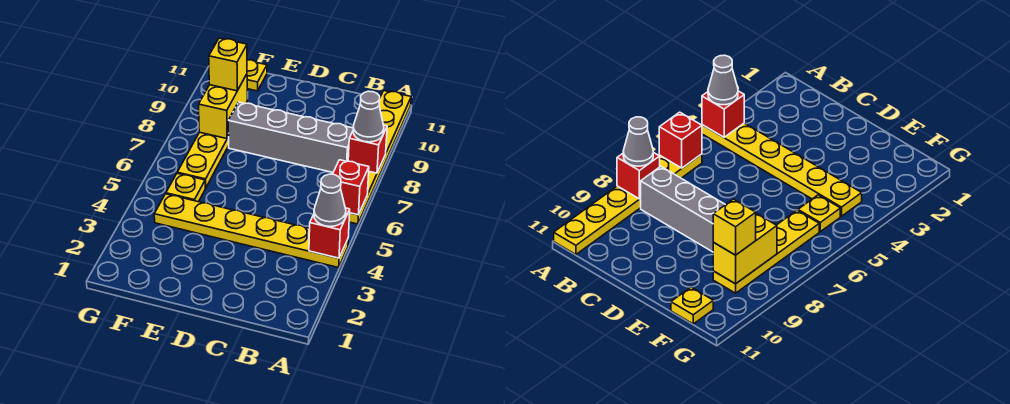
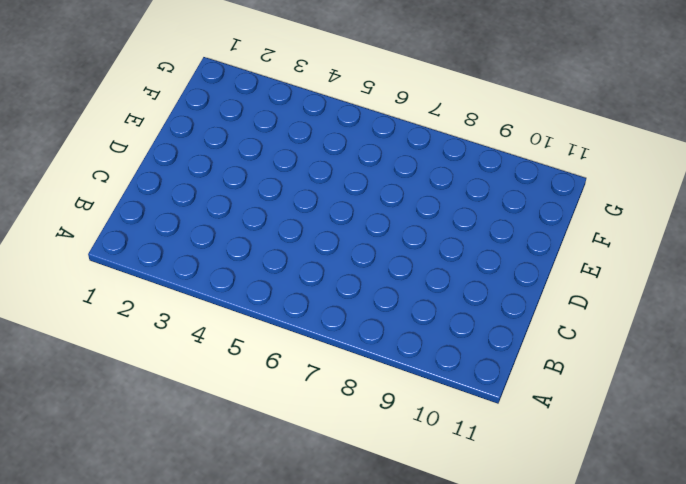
none -> yellow 1x6 plate [154,194,348,268]
none -> yellow 1x6 plate [349,91,411,224]
none -> grey 1x4 brick [228,102,353,172]

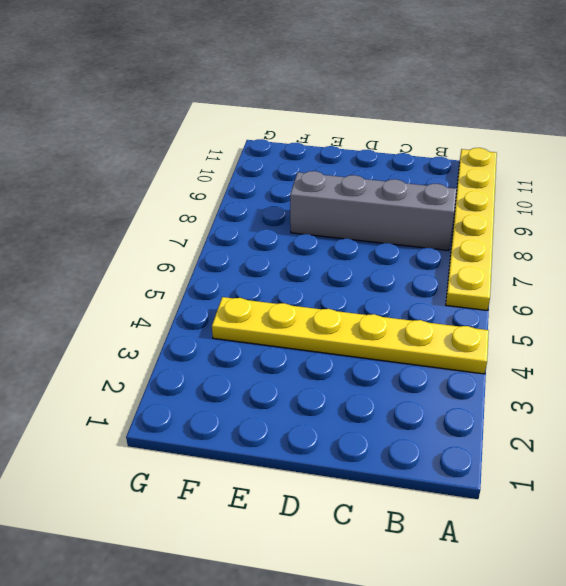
none -> yellow 1x1 plate [166,173,205,202]
none -> yellow 1x4 plate [177,132,229,188]
none -> yellow 1x1 plate [247,60,267,91]

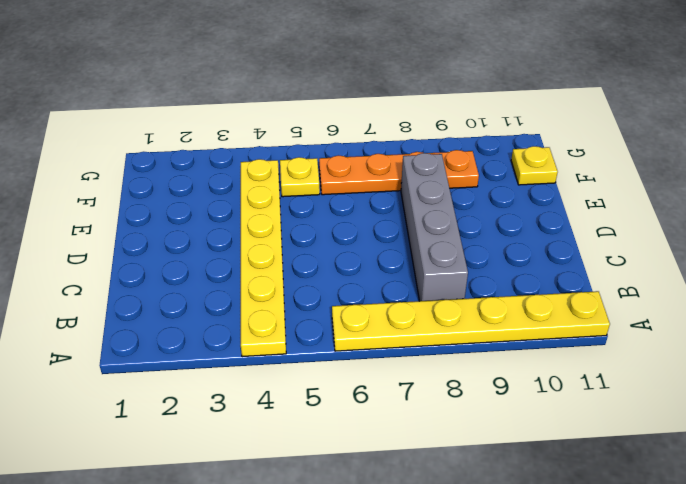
orange 1x4 plate [319,150,479,195] -> yellow 1x4 plate [177,132,229,188]
none -> red 1x1 brick [309,208,350,258]
none -> red 1x1 brick [333,160,369,215]
none -> red 1x1 brick [348,125,387,173]

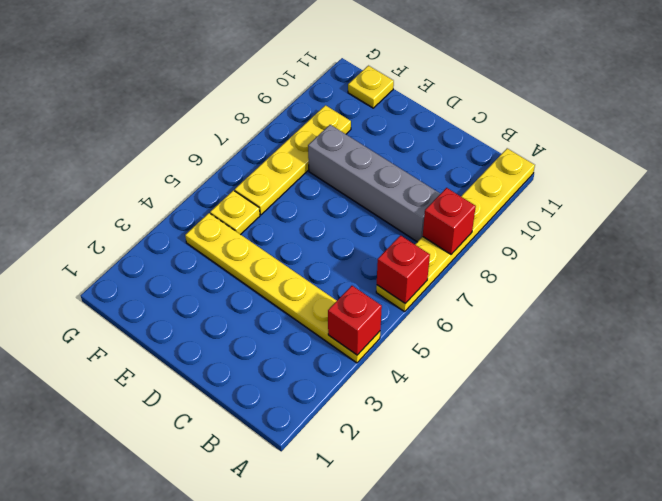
none -> yellow 1x2 brick [199,74,247,139]
none -> grey 1x1 cone [314,174,346,227]
none -> grey 1x1 cone [353,91,384,142]

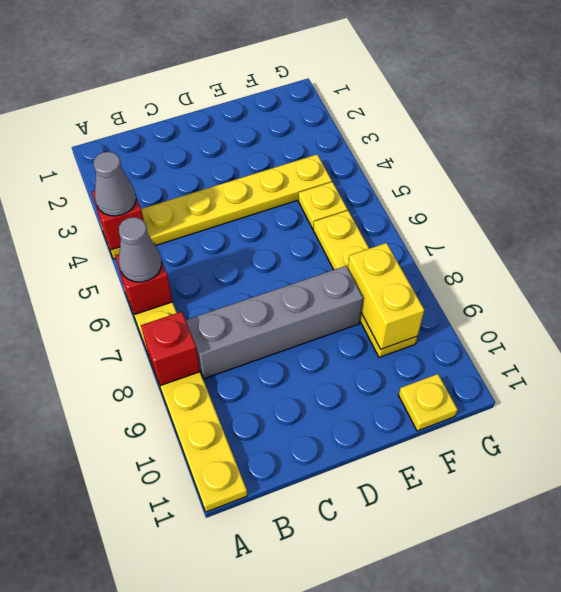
grey 1x1 cone [119,217,162,282] -> grey 1x1 cone moved to [353,91,384,142]
none -> yellow 1x1 brick [209,38,247,91]

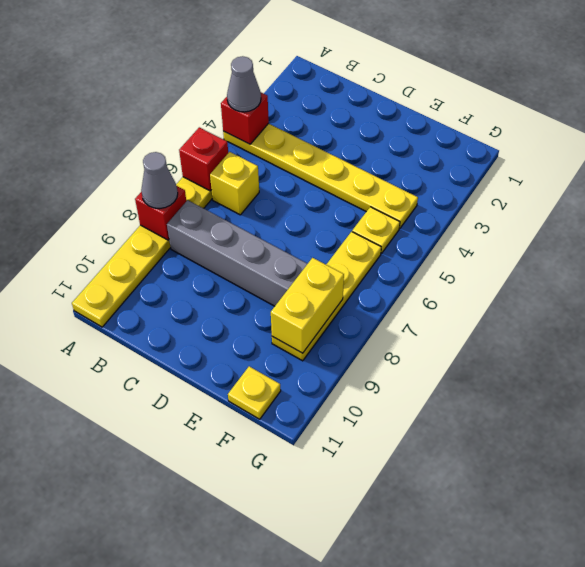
yellow 1x1 brick [210,152,259,215] -> yellow 1x1 brick moved to [209,38,247,91]

